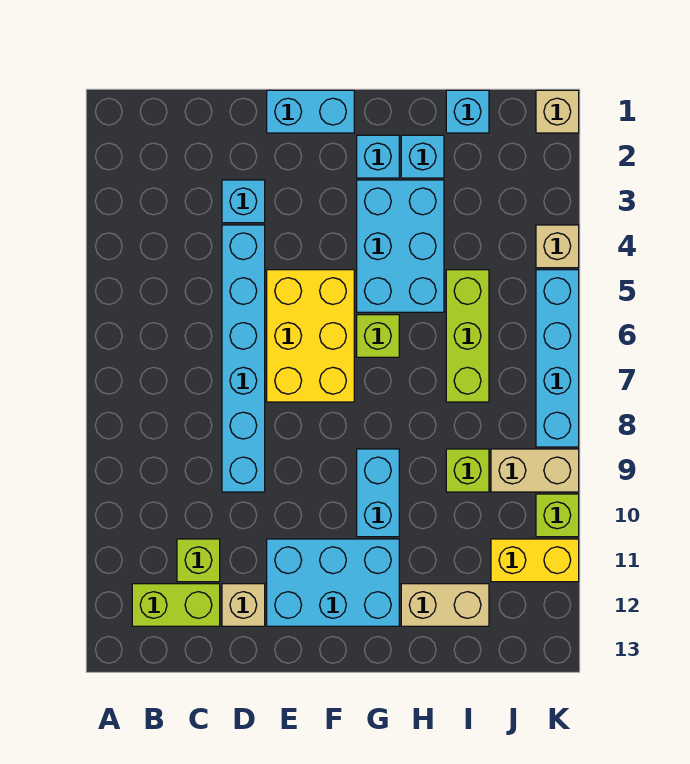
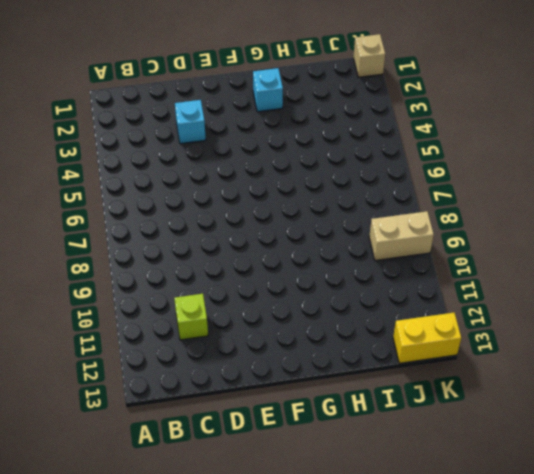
yellow 1x2 brick [393,313,461,363] -> yellow 1x2 brick moved to [491,539,579,582]
none -> lime 1x2 brick [132,584,220,626]
none -> cyan 1x6 brick [222,225,265,492]
none -> tan 1x1 brick [222,584,265,626]

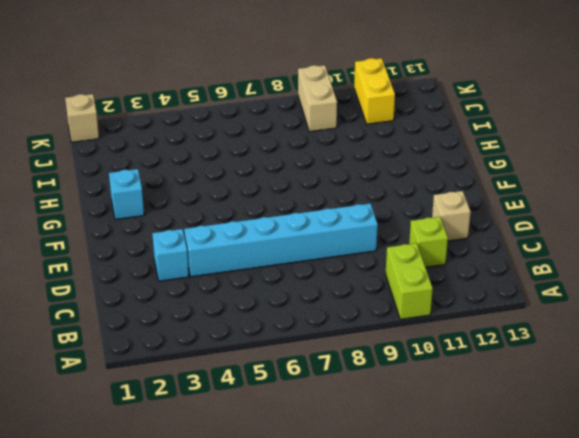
lime 1x2 brick [386,243,433,319] -> lime 1x2 brick moved to [132,584,220,626]
none -> cyan 1x2 brick [267,90,354,133]
none -> yellow 2x3 brick [267,270,354,402]
none -> cyan 2x3 brick [267,539,399,626]

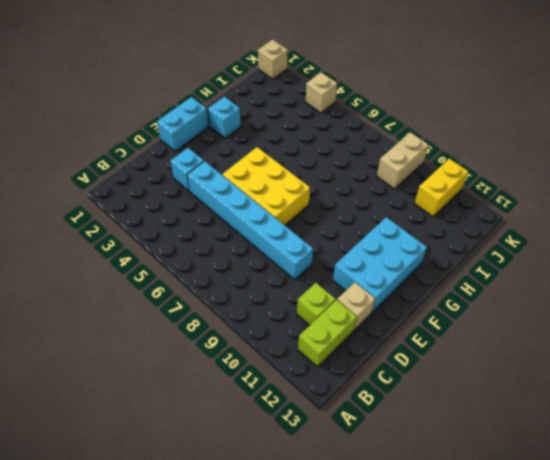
none -> cyan 2x3 brick [357,180,444,312]
none -> lime 1x1 brick [357,315,399,357]
none -> cyan 1x2 brick [357,449,399,537]

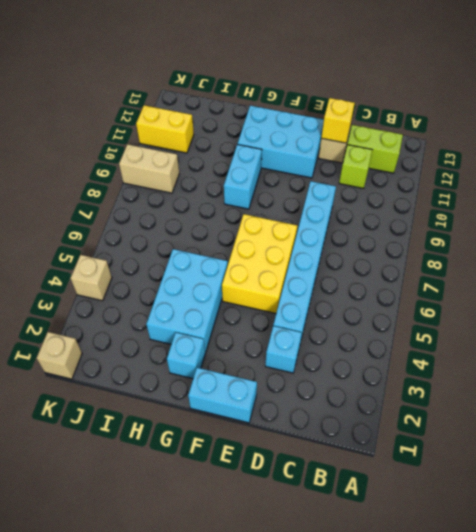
yellow 1x1 brick [321,98,355,143] -> none
none -> lime 1x1 brick [357,315,399,357]
none -> cyan 1x1 brick [401,135,444,178]
none -> tan 1x2 brick [401,584,489,626]

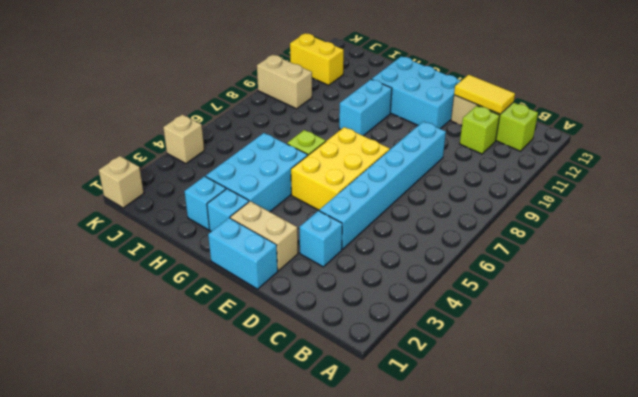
yellow 1x2 tile [454,75,515,114] -> none
tan 1x2 brick [230,201,298,271] -> tan 1x2 brick moved to [401,584,489,626]
none -> cyan 1x1 brick [446,90,489,133]
none -> lime 1x3 brick [446,270,489,402]
none -> lime 1x1 brick [446,449,489,492]

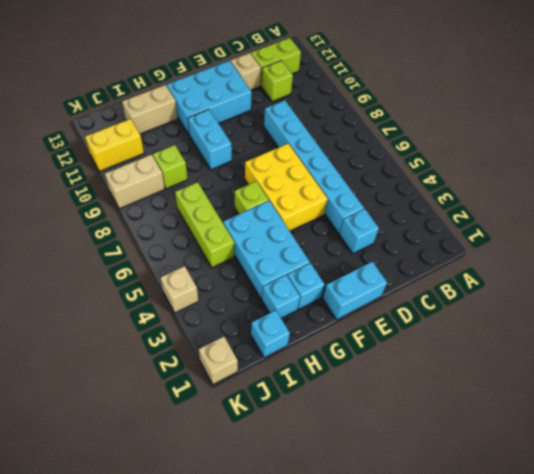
none -> cyan 1x4 brick [536,270,579,447]
none -> lime 1x1 brick [536,494,579,537]

